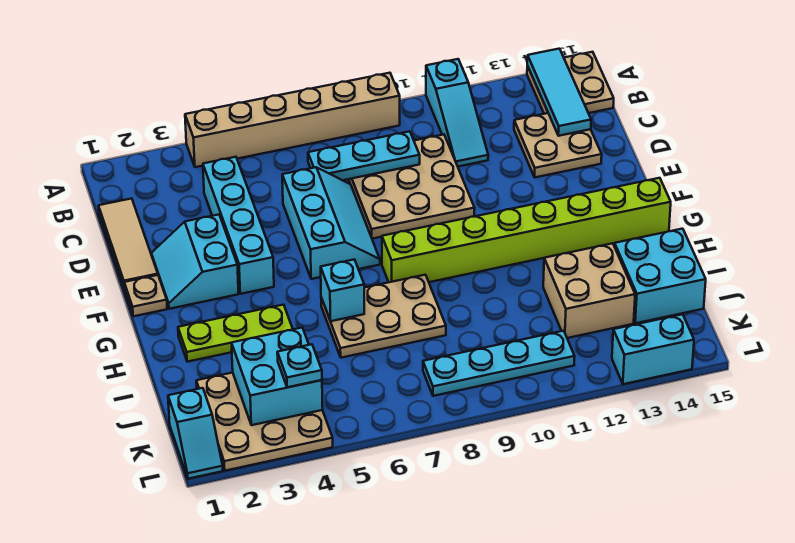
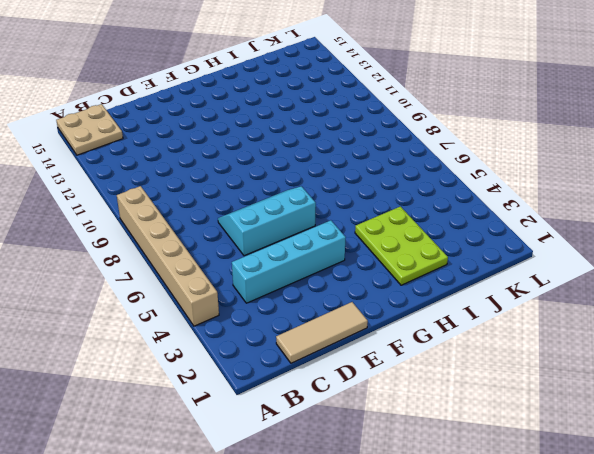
lime 2x3 plate [355,206,448,285] -> lime 1x3 plate [178,305,293,362]
none -> cyan 1x3 slope [426,59,488,166]
none -> tan 3x3 plate [349,135,475,239]
none -> tan 2x2 plate [514,113,602,177]

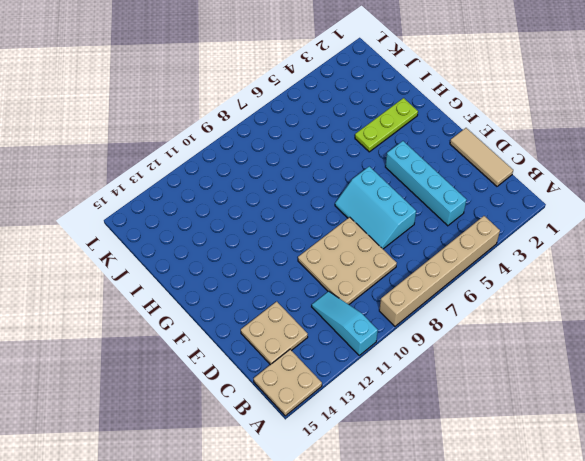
none -> cyan 2x2 slope [151,215,239,309]
none -> tan 1x1 plate [124,275,167,316]
none -> lime 1x8 brick [382,178,671,282]

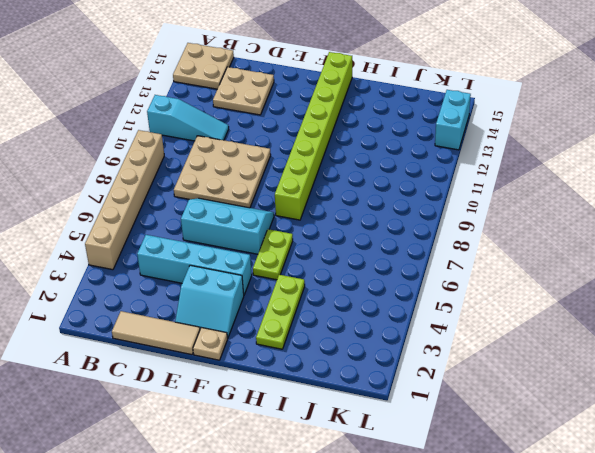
lime 1x2 plate [253,229,293,280] -> none
none -> tan 2x3 plate [321,275,446,358]
none -> tan 2x2 brick [543,243,635,338]
none -> cyan 2x2 brick [614,229,706,323]

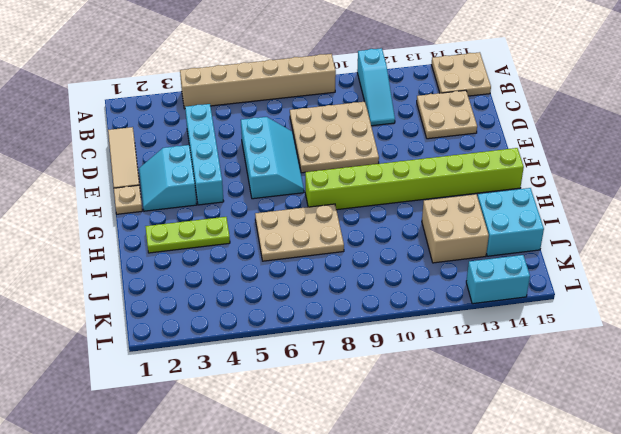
none -> tan 3x3 plate [196,373,333,471]
none -> cyan 1x2 slope [168,388,223,479]
none -> cyan 1x4 plate [423,331,575,396]

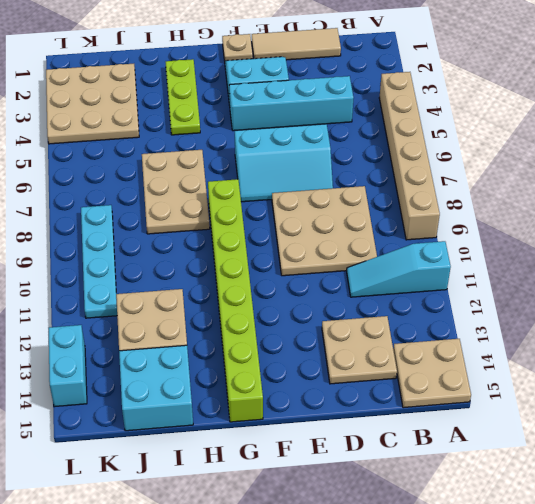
none -> cyan 1x2 slope [168,388,223,479]
none -> cyan 1x3 tile [527,49,591,136]
none -> cyan 1x3 plate [308,131,420,180]

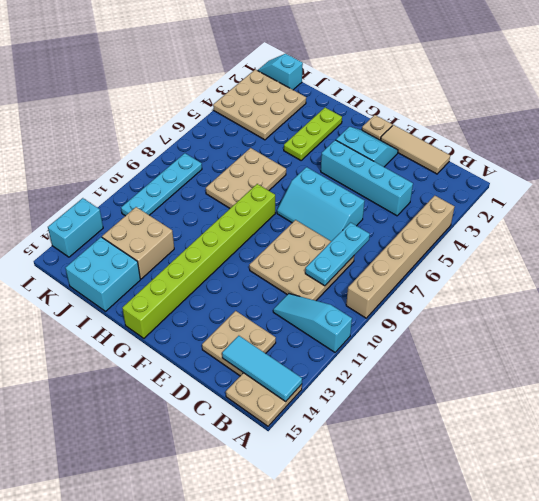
none -> cyan 1x1 brick [321,259,364,321]
none -> cyan 2x2 brick [232,328,323,425]
none -> cyan 1x1 plate [277,344,322,387]

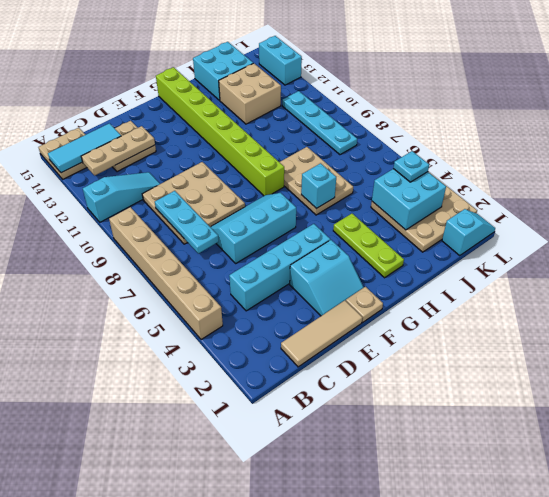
tan 1x3 plate [81,126,155,176] -> none

